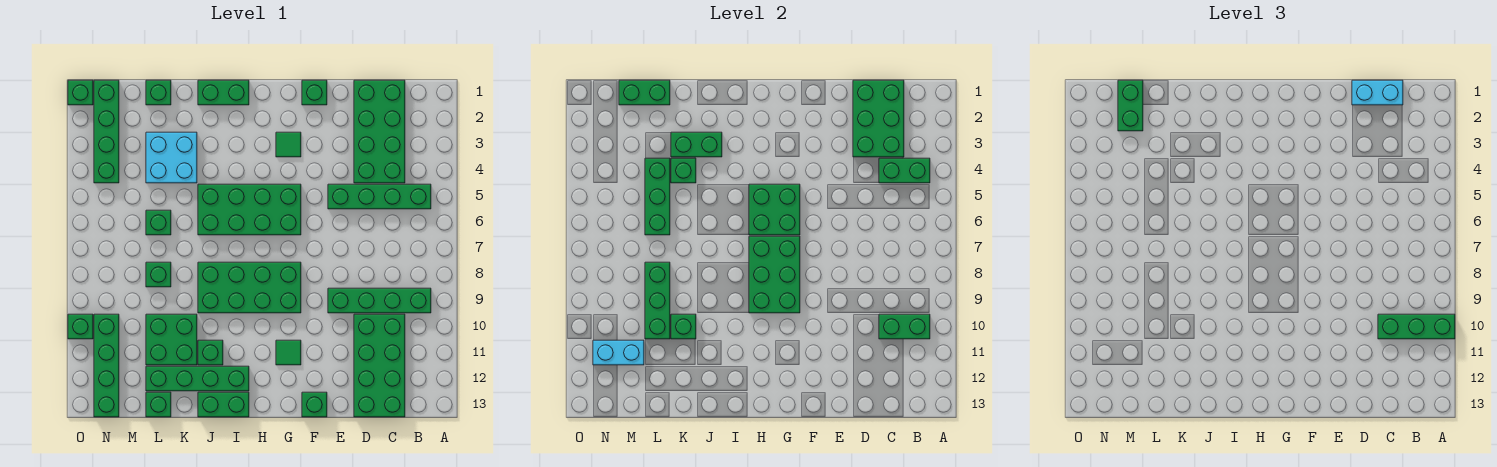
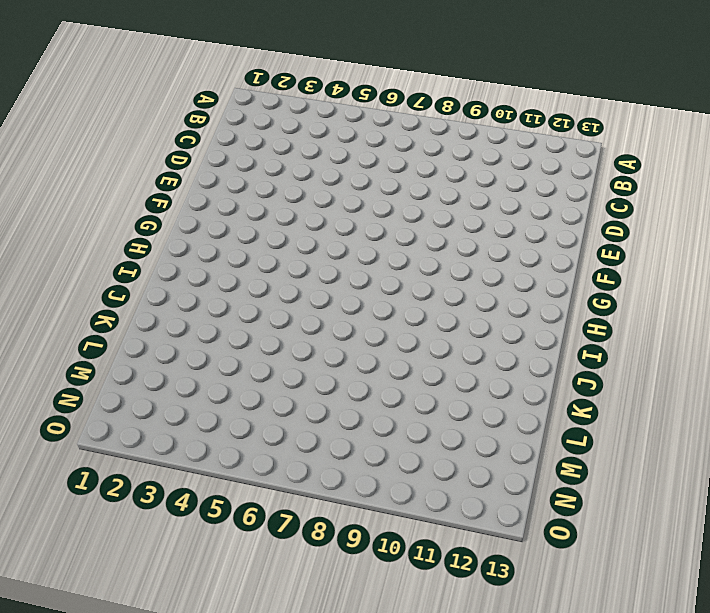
none -> green 1x4 brick [328,184,431,209]
none -> green 1x4 brick [328,288,431,313]
none -> green 2x4 brick [354,80,405,183]
none -> green 2x4 brick [354,314,405,417]

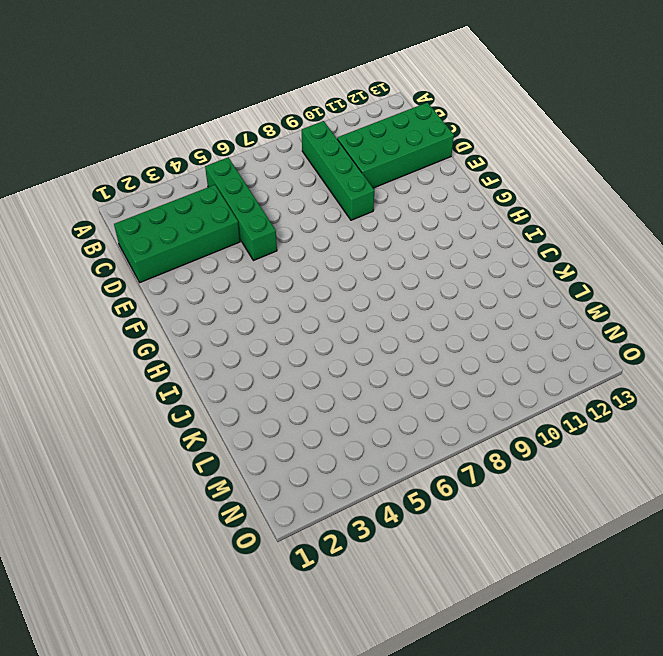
none -> green 1x1 brick [302,80,327,105]
none -> green 1x1 brick [302,392,327,417]
none -> green 1x1 tile [276,132,301,157]
none -> green 2x4 brick [198,184,301,235]

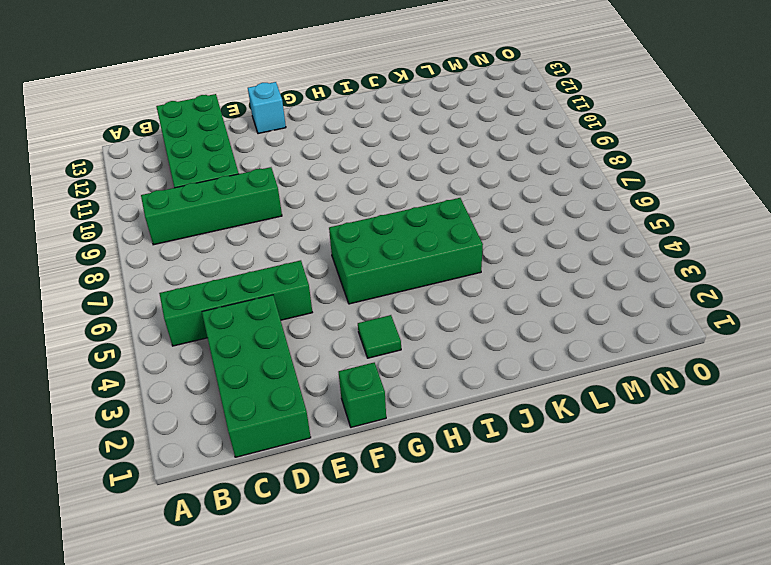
cyan 1x1 brick [248,82,286,134] -> green 1x1 brick [302,392,327,417]
none -> green 2x4 brick [198,262,301,313]
none -> green 1x1 tile [276,340,301,365]
none -> green 1x2 brick [198,80,249,105]
none -> green 1x4 brick [146,366,249,391]

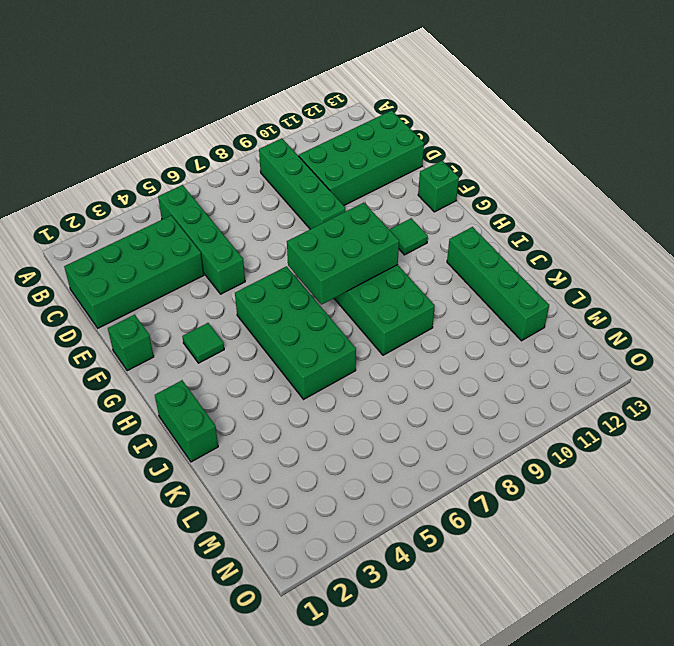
none -> green 1x2 brick [198,392,249,417]
none -> green 1x1 brick [198,340,223,365]
none -> cyan 2x2 brick [146,132,197,183]
none -> green 2x2 brick [146,314,197,365]

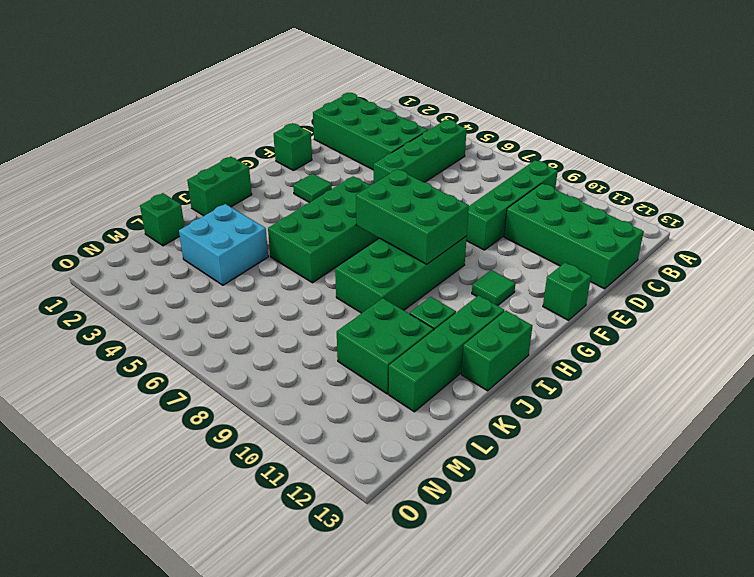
none -> green 1x1 brick [146,210,171,235]
none -> green 1x1 brick [146,262,171,287]
none -> green 1x1 brick [146,392,171,417]
none -> green 1x4 brick [94,80,119,183]

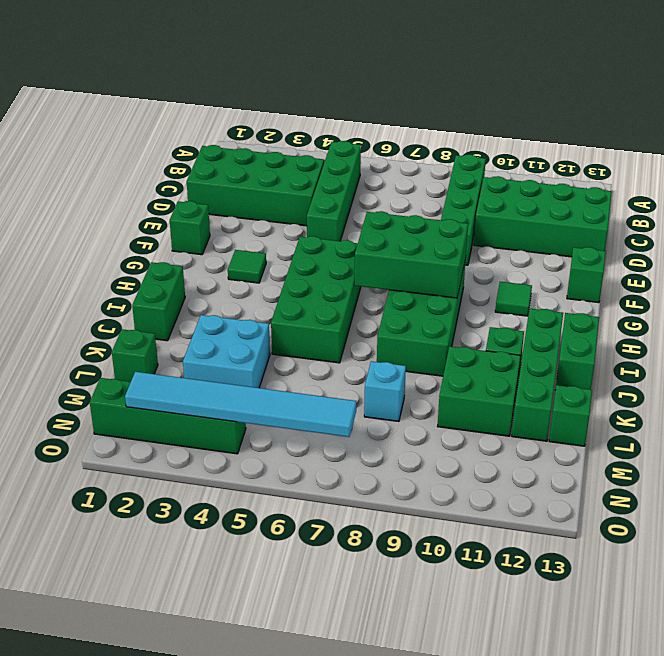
cyan 1x1 brick [364,361,406,422] -> green 1x1 brick [146,262,171,287]
cyan 1x6 tile [125,372,356,437] -> none
none -> green 1x1 brick [146,210,171,235]
none -> green 1x4 brick [94,314,119,417]
none -> green 1x1 brick [68,80,93,105]
none -> green 1x1 brick [68,314,93,339]

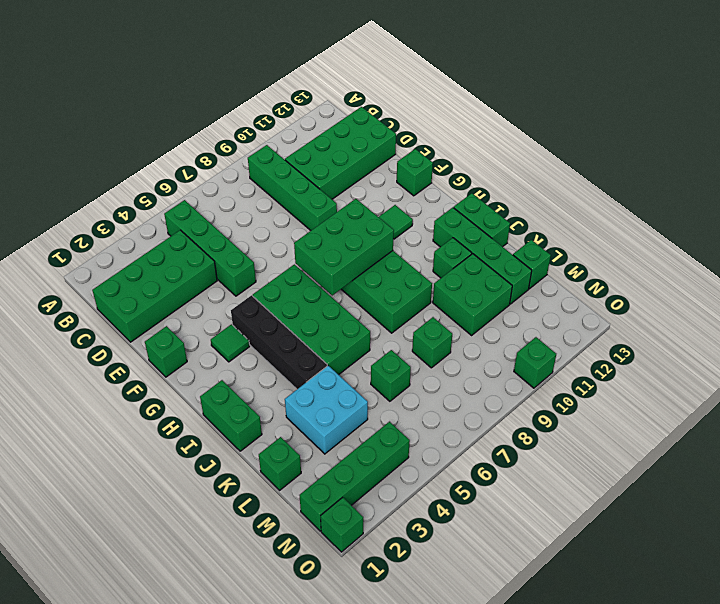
black 1x4 brick [231,295,327,389] -> none
none -> green 1x4 brick [94,314,119,417]
none -> green 1x2 brick [879,158,930,183]
none -> green 1x2 brick [879,314,930,339]
none -> green 2x3 brick [853,80,904,157]

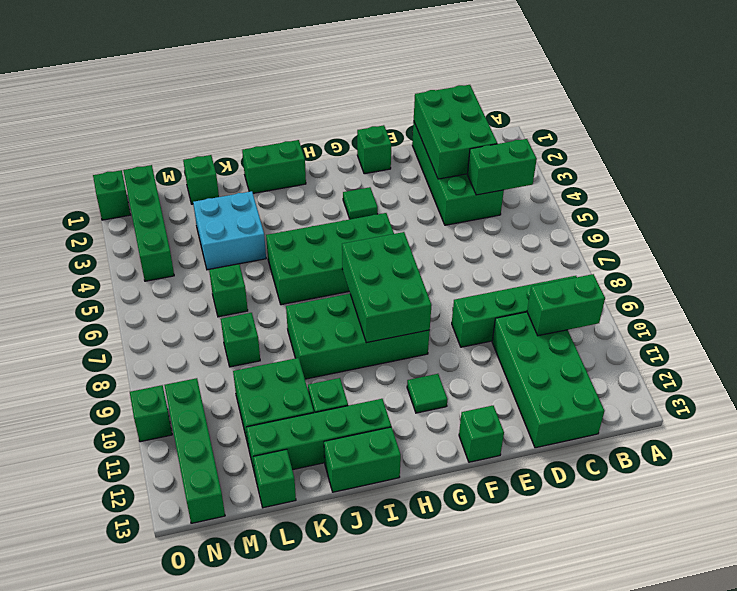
none -> green 1x4 brick [328,184,431,209]
none -> green 2x2 brick [749,184,800,235]
none -> green 1x2 brick [671,132,722,157]
none -> green 1x1 brick [671,158,696,183]

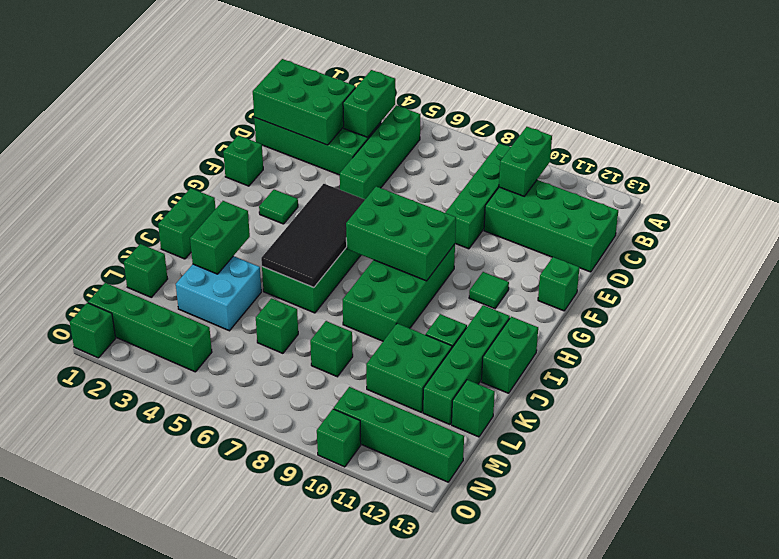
black 2x4 tile [261,184,365,288] -> green 2x2 brick [749,184,800,235]
none -> green 1x1 brick [671,158,696,183]
none -> green 1x1 brick [671,314,696,339]
none -> green 1x2 brick [619,80,670,105]
none -> green 1x3 brick [645,158,670,235]

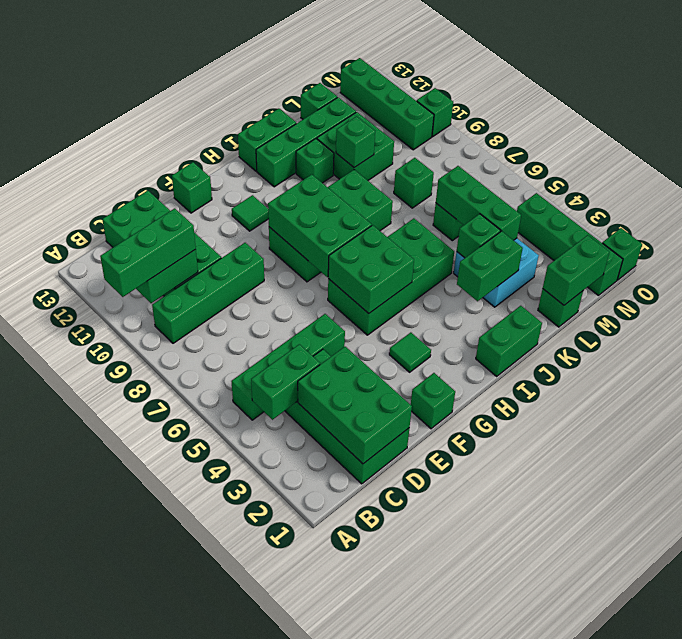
none -> green 1x3 brick [645,262,670,339]
none -> cyan 1x2 brick [593,340,644,365]
none -> cyan 1x2 brick [1352,80,1403,105]
none -> green 1x2 brick [1118,80,1143,131]

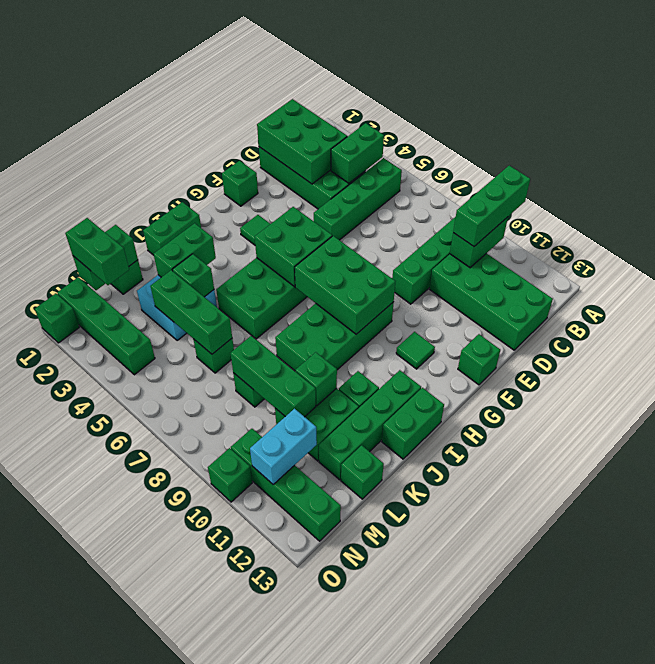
none -> cyan 1x2 brick [1352,80,1403,105]

